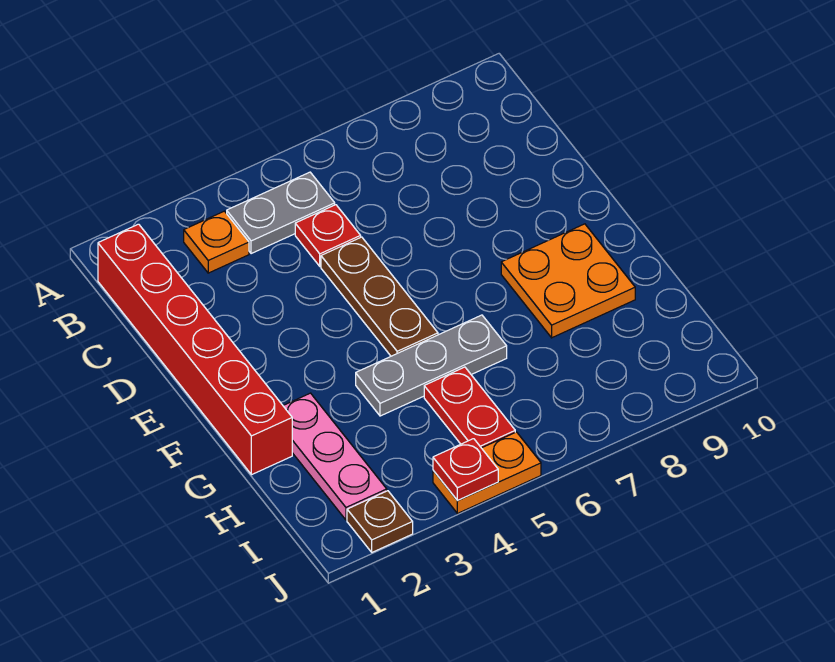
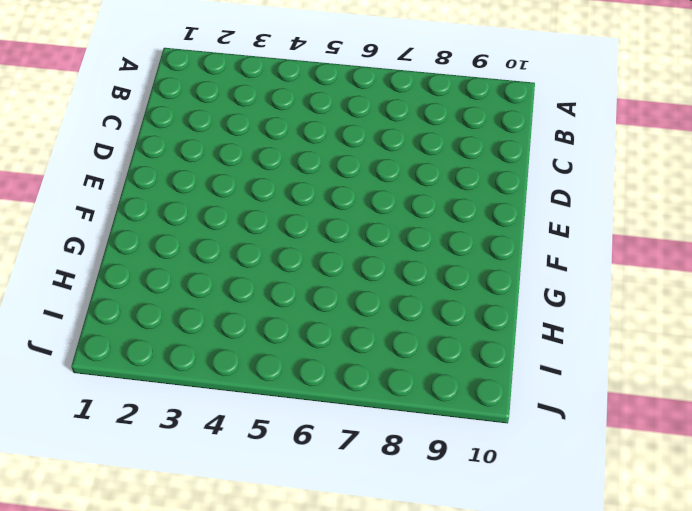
none -> red 1x6 brick [98,224,292,475]
none -> orange 1x1 plate [184,211,249,273]
none -> grey 1x2 plate [227,172,335,254]

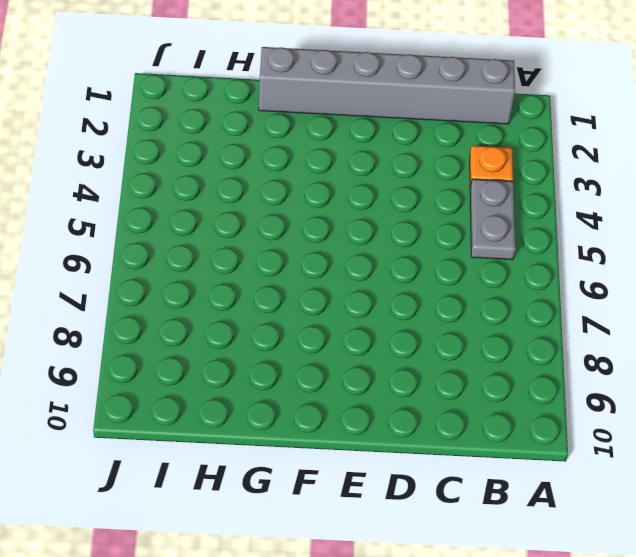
grey 1x6 brick [259,47,515,124] -> red 1x6 brick [98,224,292,475]
none -> red 1x1 plate [295,205,361,266]
none -> brown 1x3 plate [321,237,438,356]
none -> orange 2x2 plate [501,224,635,338]

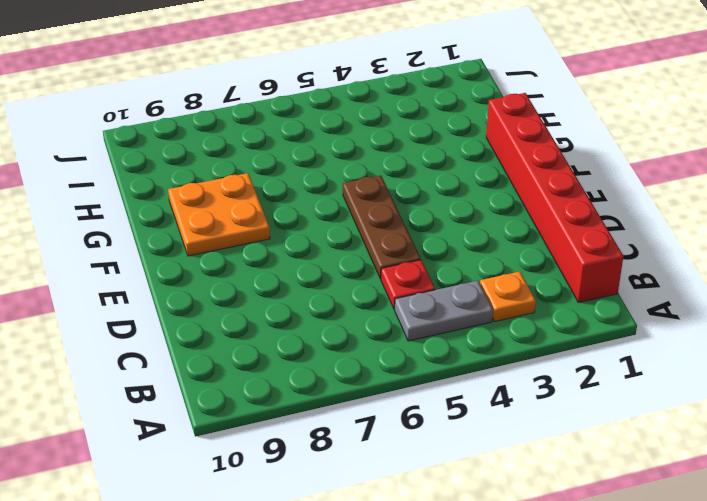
none -> pink 1x3 plate [283,393,387,520]
none -> grey 1x3 plate [356,315,507,416]
none -> red 1x2 plate [424,367,515,448]

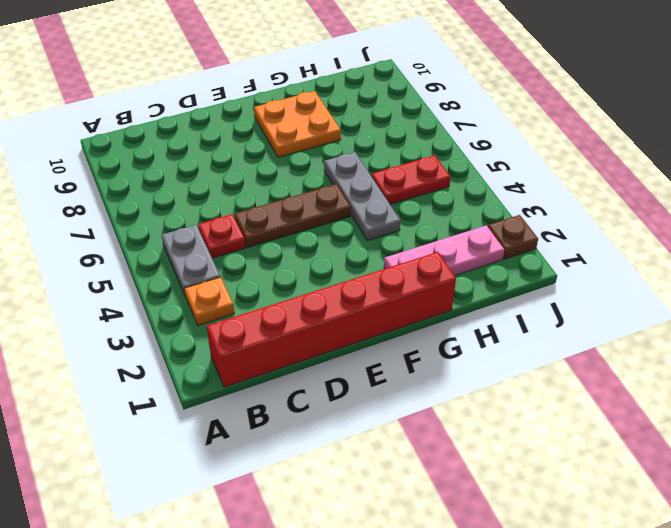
none -> orange 1x2 plate [433,432,541,513]
none -> red 1x1 plate [433,439,498,501]

